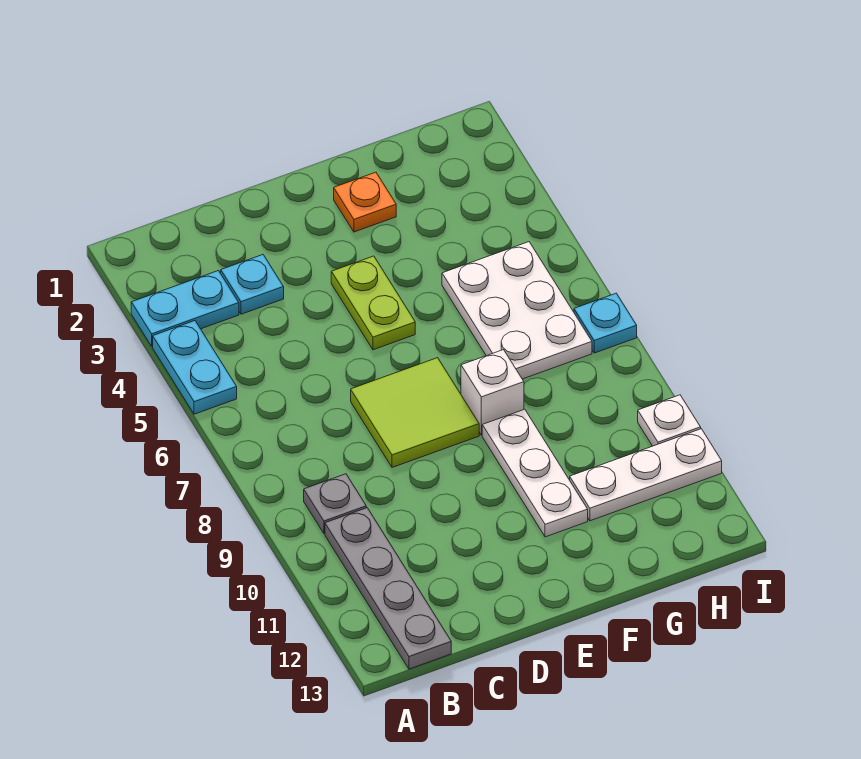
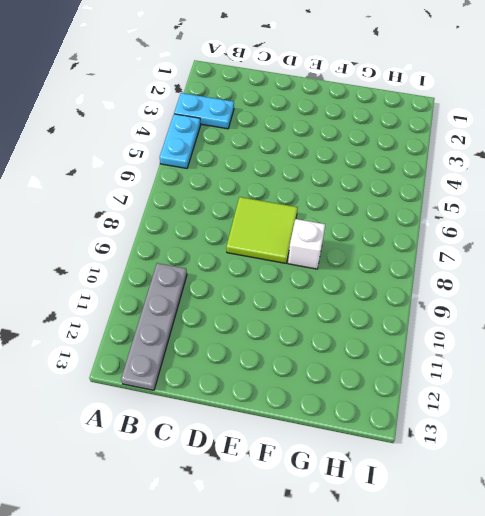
none -> grey 1x1 plate [304,474,366,534]
none -> cyan 1x1 plate [221,255,284,314]
none -> lime 1x2 plate [331,256,415,350]

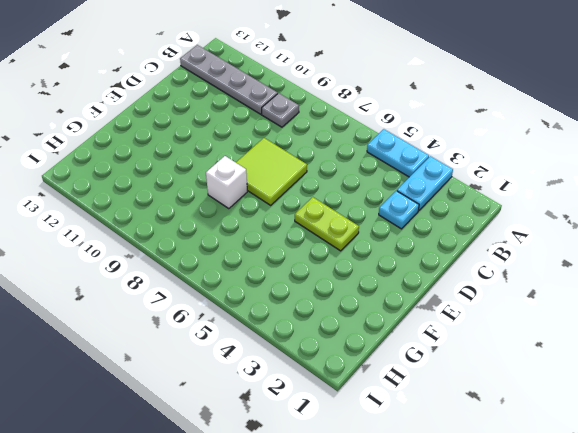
none -> orange 1x1 plate [334,172,396,232]
none -> white 1x3 plate [482,409,588,537]
none -> white 2x3 plate [442,242,592,379]

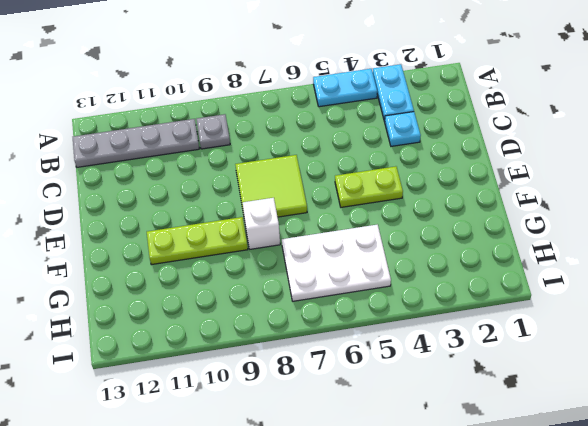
lime 1x3 plate [147,217,248,265] -> white 1x3 plate [482,409,588,537]
none -> orange 1x1 plate [334,172,396,232]
none -> white 1x3 plate [570,429,722,521]
none -> cyan 1x1 plate [574,293,637,353]

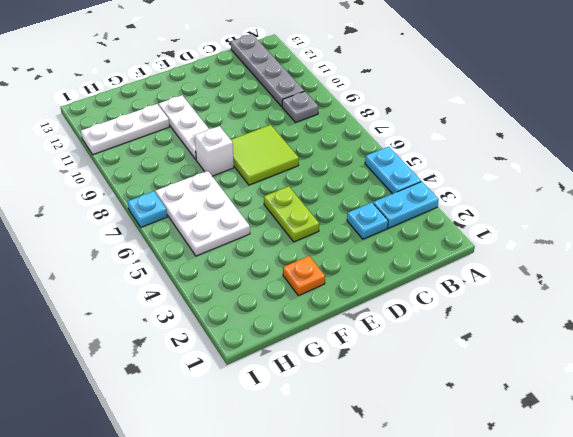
none -> white 1x1 plate [638,395,701,446]

